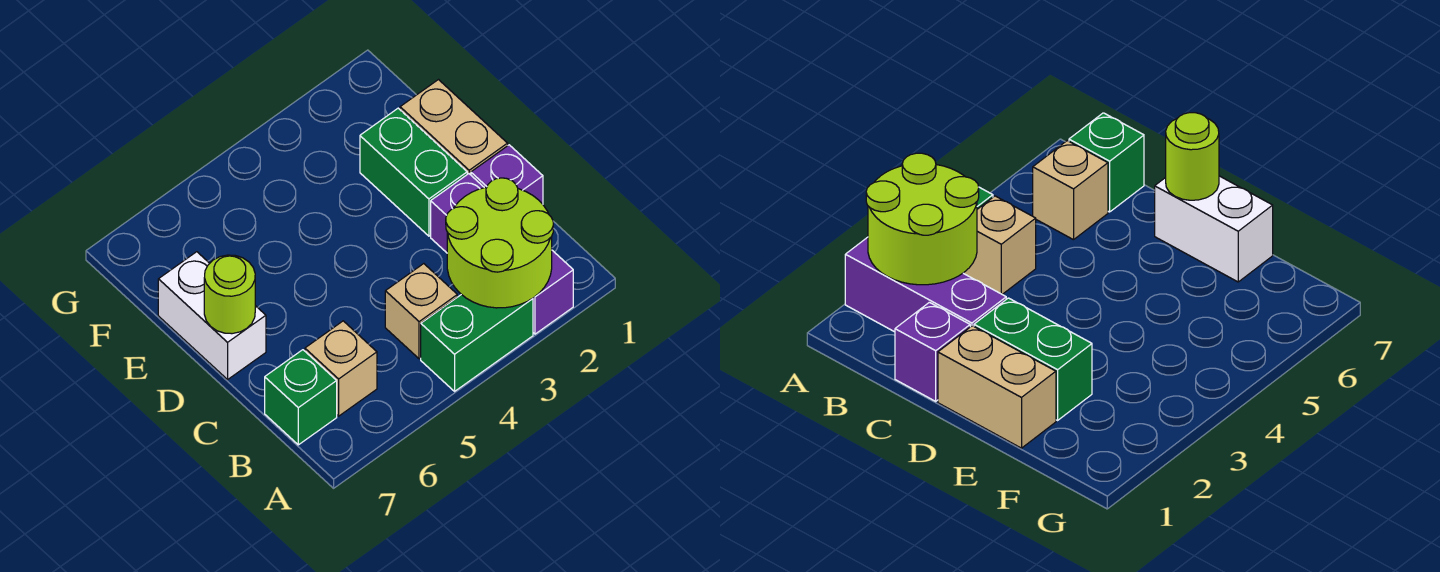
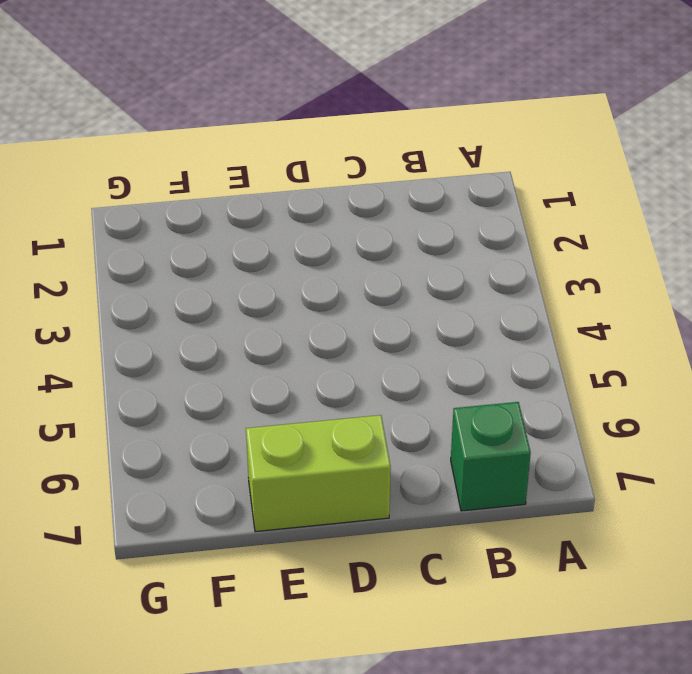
lime 1x2 brick [246,415,391,532] -> white 1x2 brick [158,252,266,379]
none -> purple 1x3 brick [431,174,573,334]
none -> green 1x2 brick [421,295,533,391]

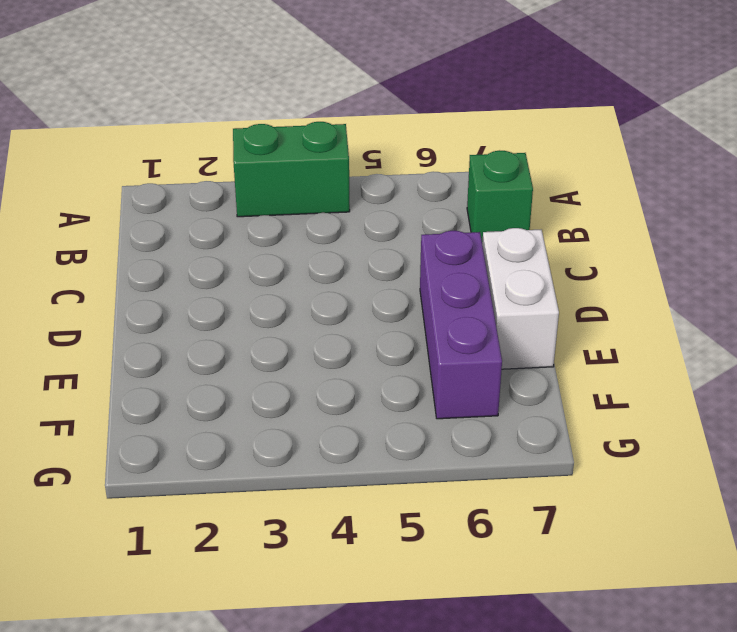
purple 1x3 brick [420,231,502,419] -> purple 1x3 brick moved to [431,174,573,334]
none -> tan 1x1 brick [385,264,457,359]
none -> tan 1x1 brick [305,321,377,416]

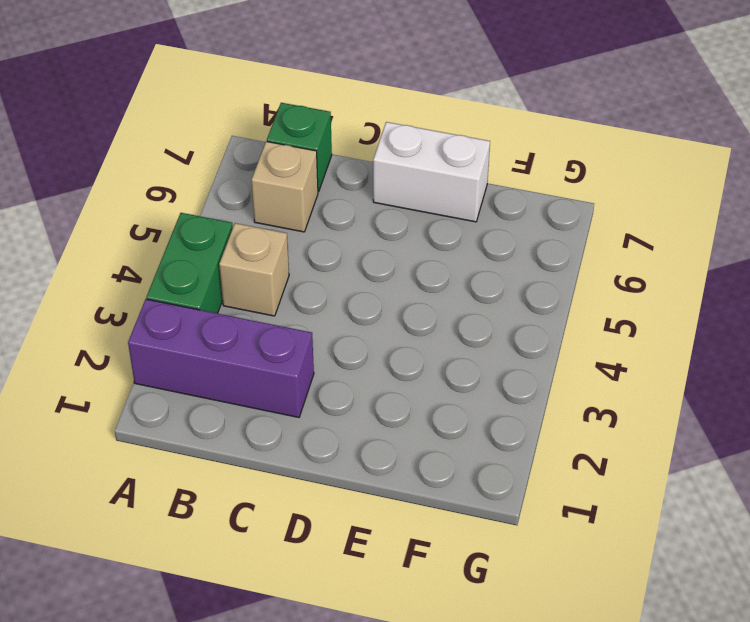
none -> purple 1x1 brick [471,145,543,204]
none -> tan 1x2 brick [400,80,508,175]

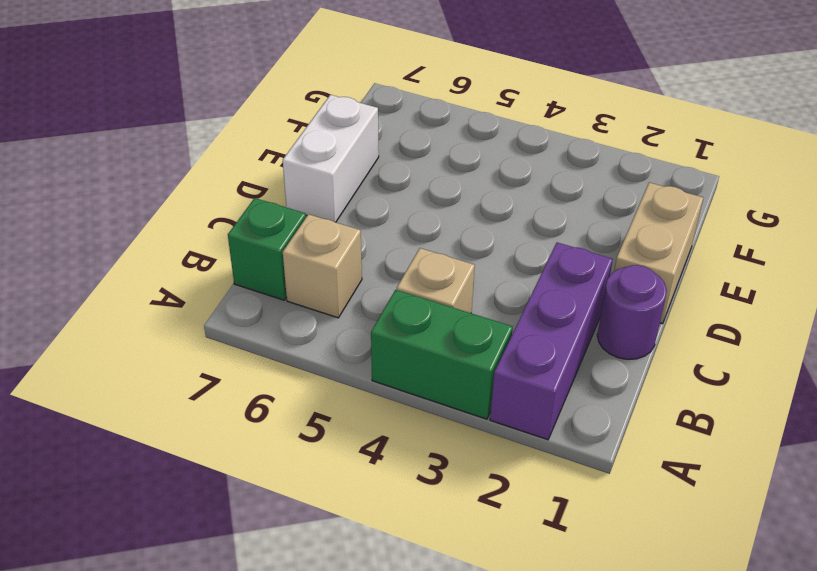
purple 1x1 round brick [597,265,667,359] -> purple 1x1 brick [471,145,543,204]
none -> green 1x2 brick [360,108,467,236]
none -> lime 2x2 round brick [446,178,553,308]

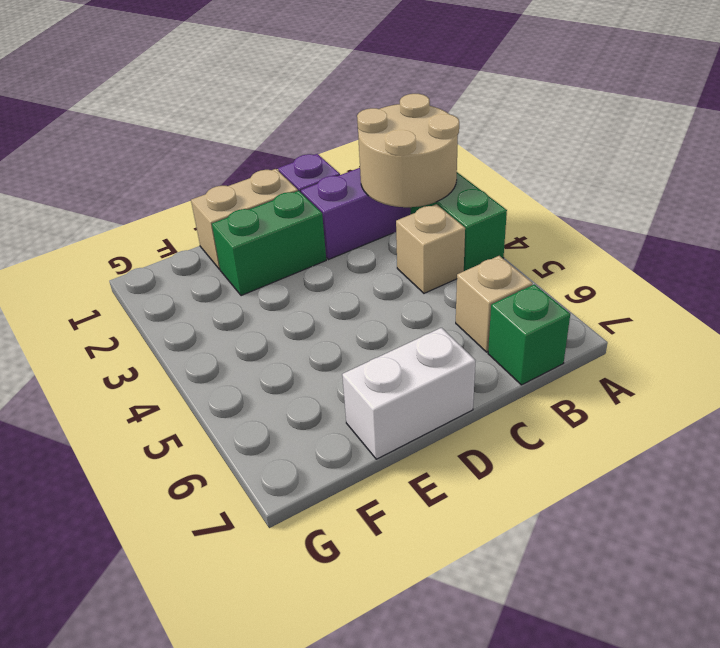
tan 2x2 round brick [357,94,459,207] -> lime 2x2 round brick [446,178,553,308]
none -> lime 1x1 round brick [204,255,255,334]

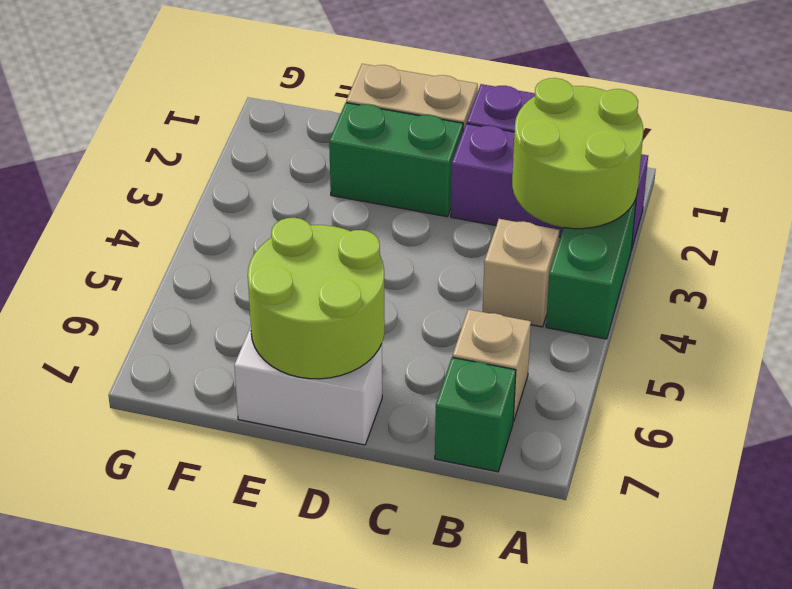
lime 2x2 round brick [248,218,385,379] -> lime 1x1 round brick [204,255,255,334]

